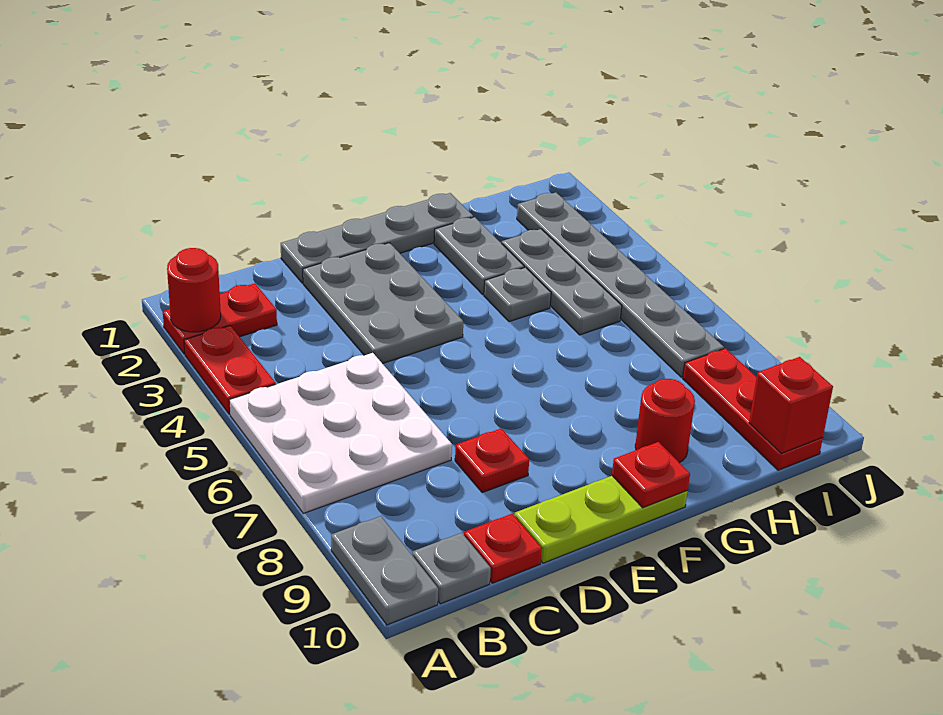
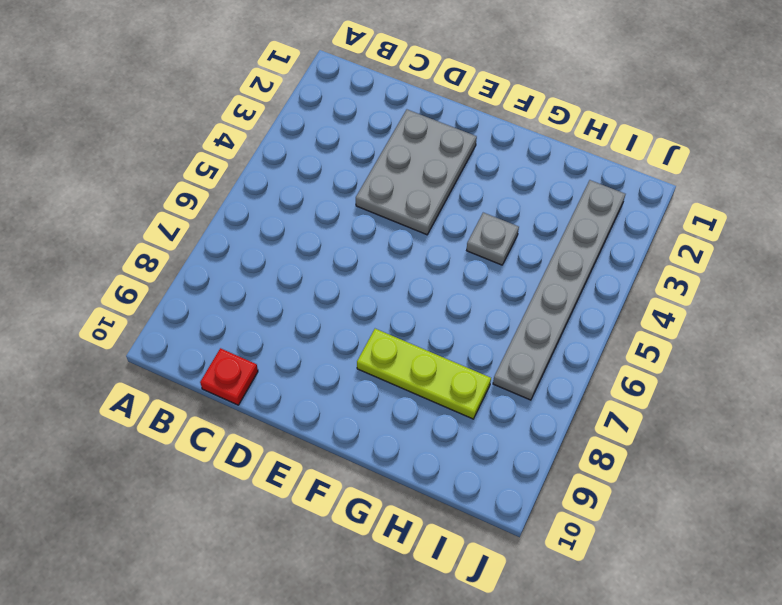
lime 1x3 plate [357,329,491,419] -> lime 1x3 plate moved to [514,476,688,563]
none -> red 1x2 plate [163,283,277,354]
none -> red 1x2 plate [184,325,276,414]
none -> white 3x3 plate [229,353,452,513]

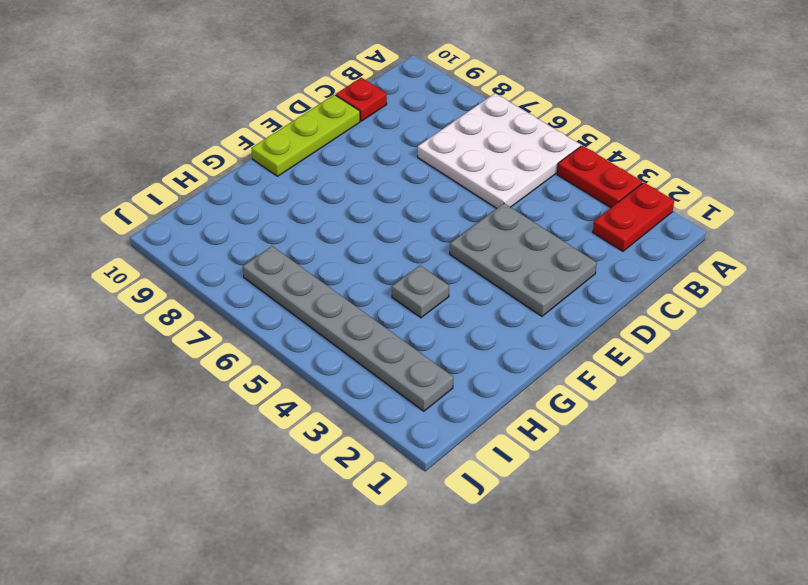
none -> grey 1x2 plate [331,516,438,625]
none -> grey 1x1 plate [412,533,491,604]
none -> grey 1x4 plate [281,193,473,283]

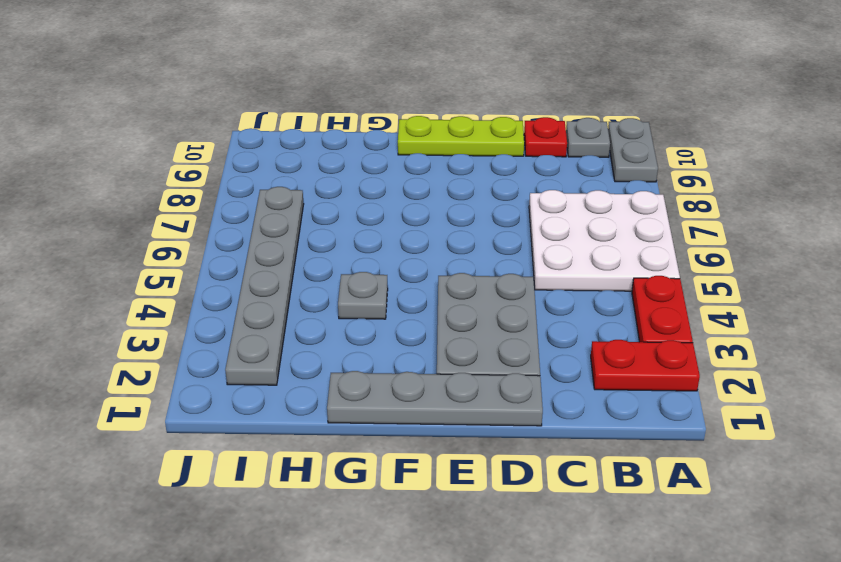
none -> red 1x1 plate [455,428,529,493]
none -> grey 1x2 plate [434,217,524,295]
none -> red 1x1 round brick [635,379,695,463]

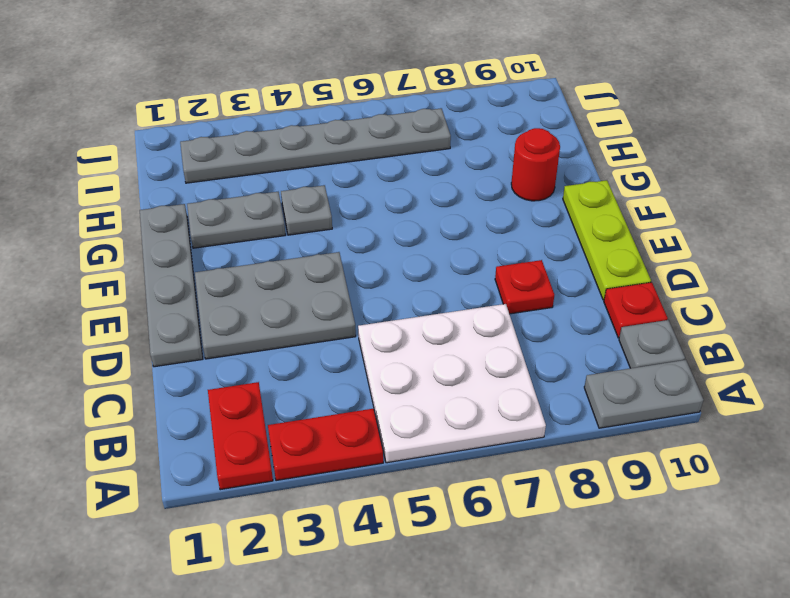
none -> grey 1x3 plate [502,229,622,335]
none -> red 1x3 plate [683,348,823,470]
none -> red 1x1 round brick [167,248,221,332]

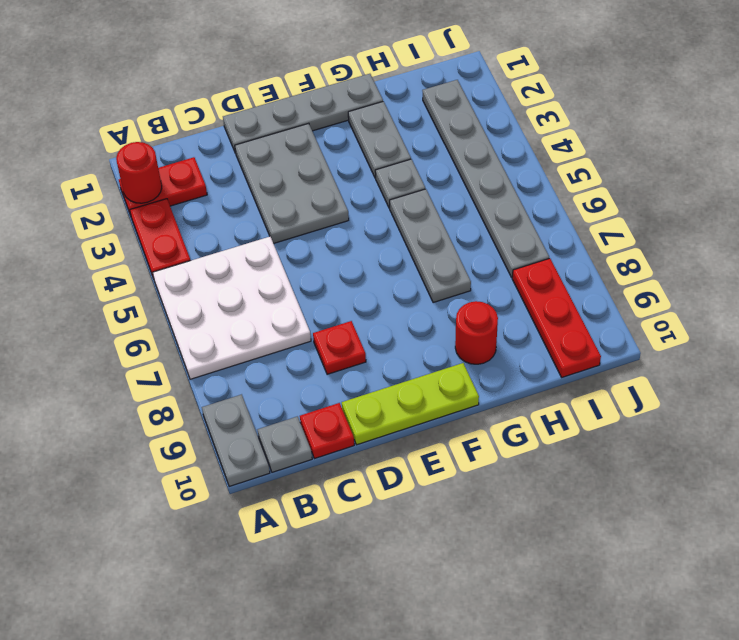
grey 1x3 plate [390,189,471,303] -> grey 1x3 plate moved to [502,229,622,335]
none -> red 1x1 plate [612,442,690,508]
none -> red 1x1 brick [749,357,833,453]

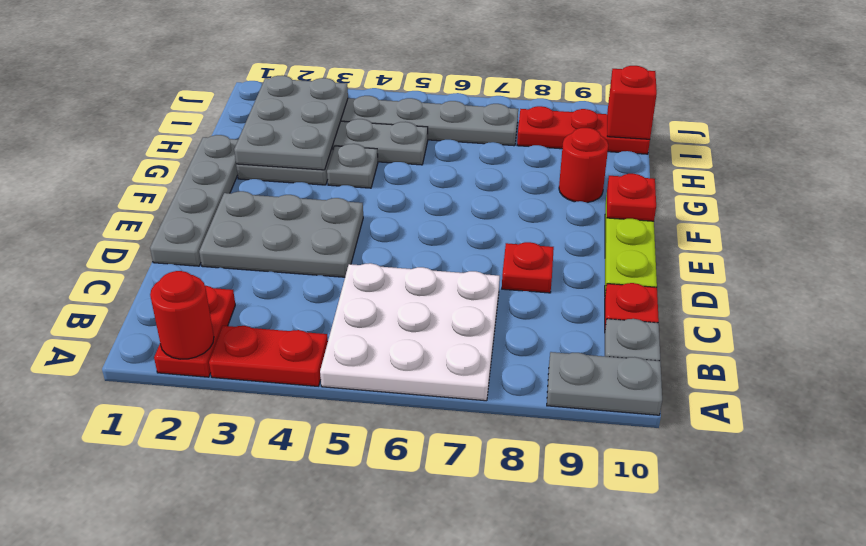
grey 2x3 plate [234,75,348,170] -> none

